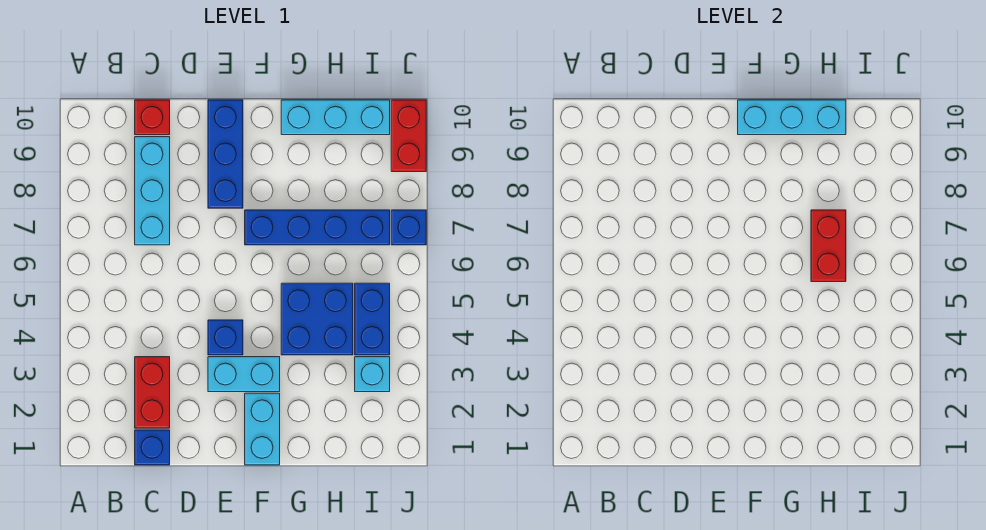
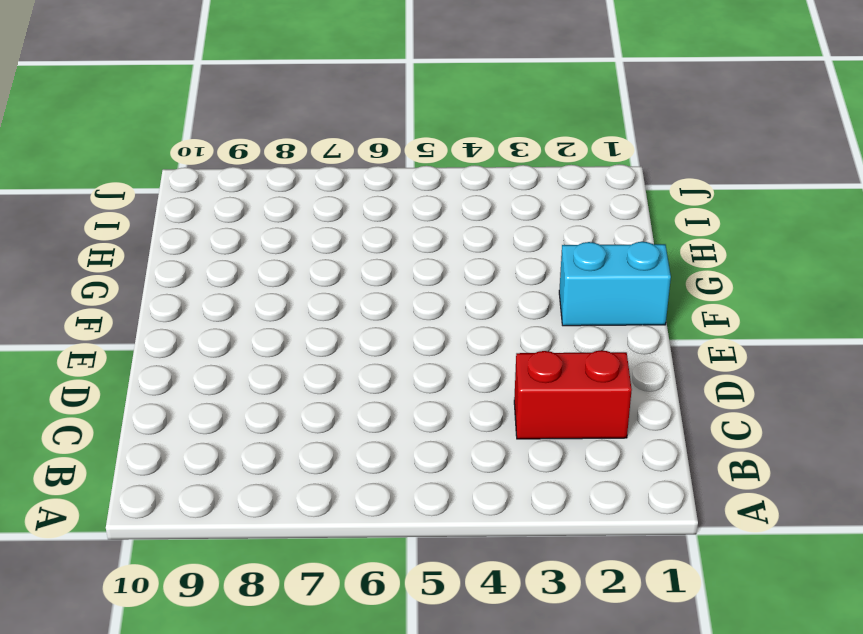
none -> blue 1x1 brick [135,430,170,465]
none -> cyan 1x3 brick [135,137,170,245]
none -> red 1x1 brick [135,100,170,135]

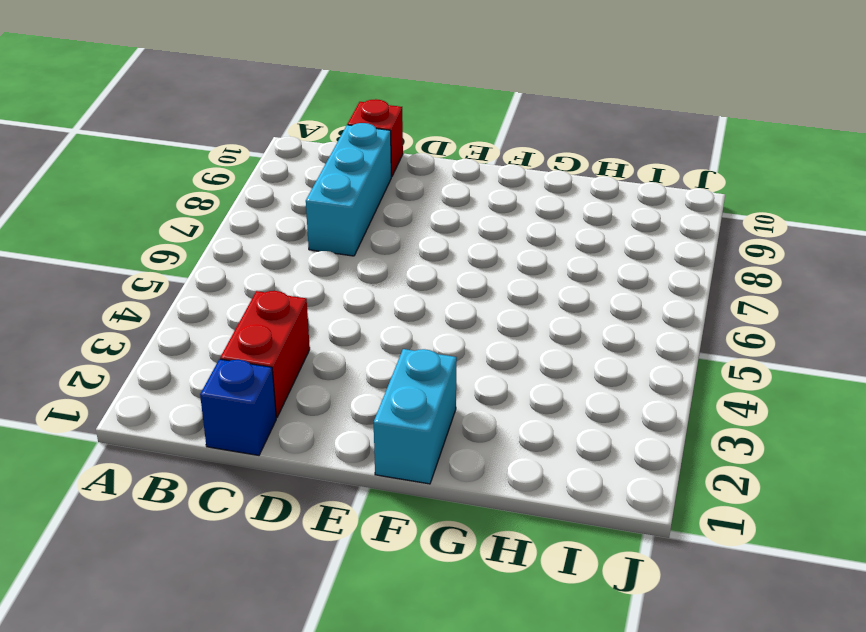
none -> cyan 1x2 brick [208,357,280,392]
none -> blue 1x1 brick [208,320,243,355]
none -> blue 1x3 brick [208,100,243,208]

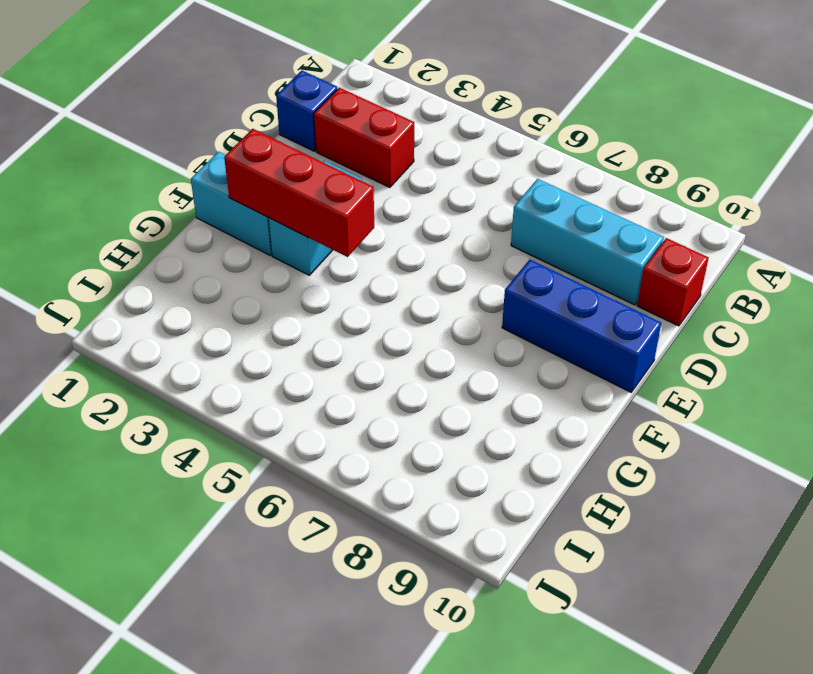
red 1x3 brick [224,129,374,257] -> none
none -> blue 1x1 brick [208,320,243,355]
none -> blue 1x4 brick [245,210,390,245]
none -> blue 2x2 brick [281,283,353,355]

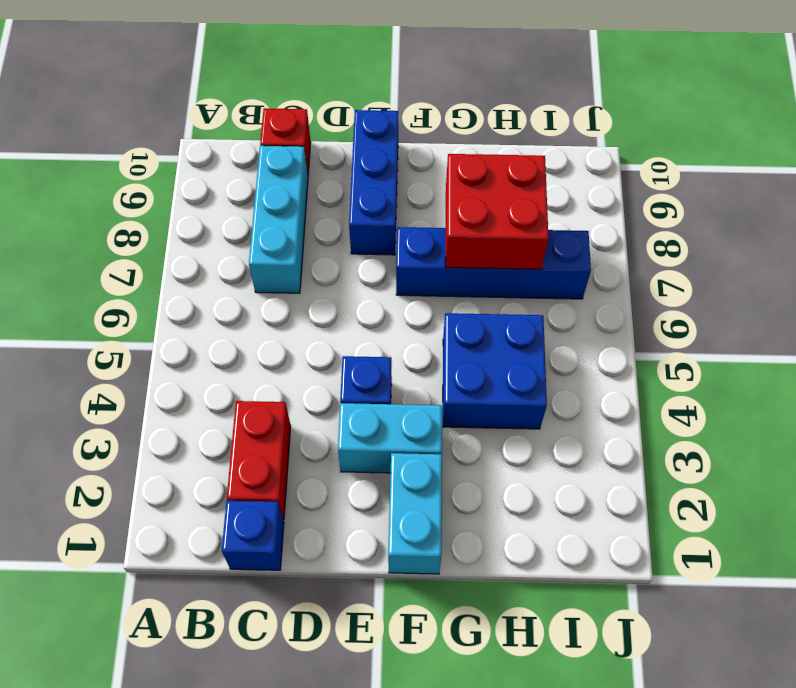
red 2x2 brick [445,154,549,269] -> red 1x2 brick [811,210,846,282]
none -> cyan 1x3 brick [281,100,390,135]
none -> cyan 1x1 brick [355,357,390,392]
none -> blue 1x2 brick [355,283,390,355]

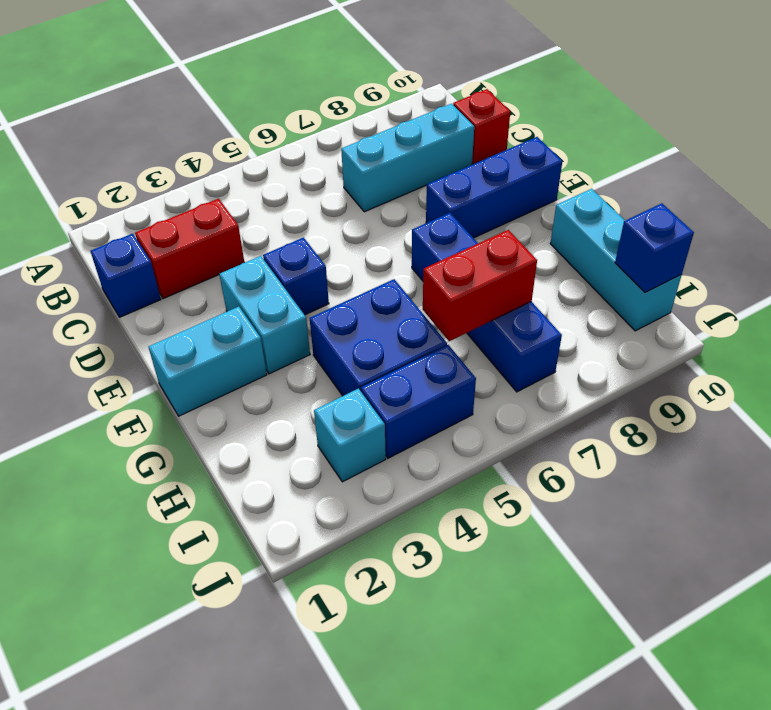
blue 1x1 brick [615,203,694,293] -> blue 1x1 brick moved to [391,210,426,245]
none -> red 1x2 brick [391,100,426,172]
none -> cyan 1x3 brick [738,100,846,135]

